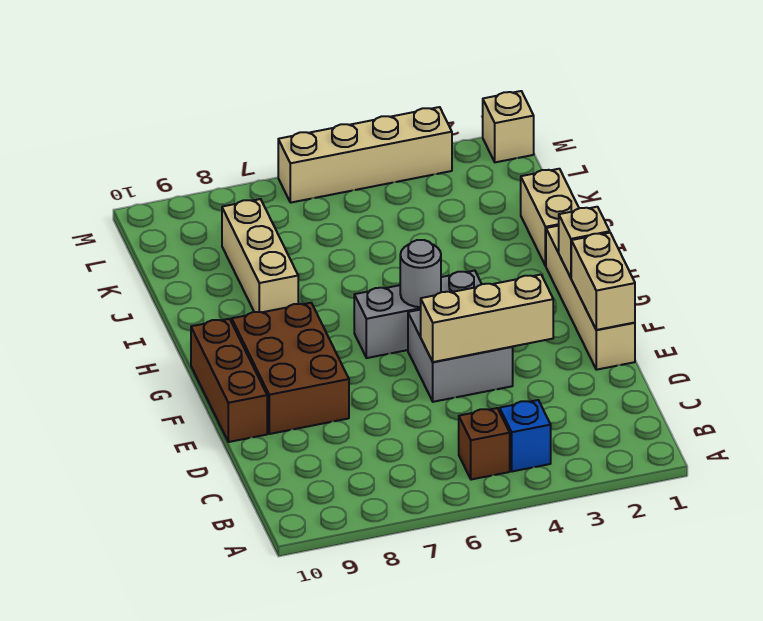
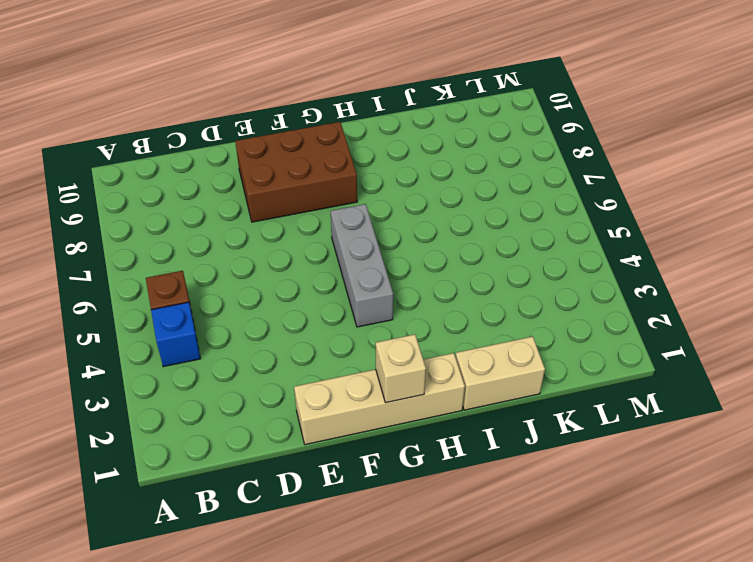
none -> grey 2x2 brick [408,310,513,402]
none -> brown 1x3 brick [191,319,267,442]
none -> tan 1x3 brick [222,199,298,312]

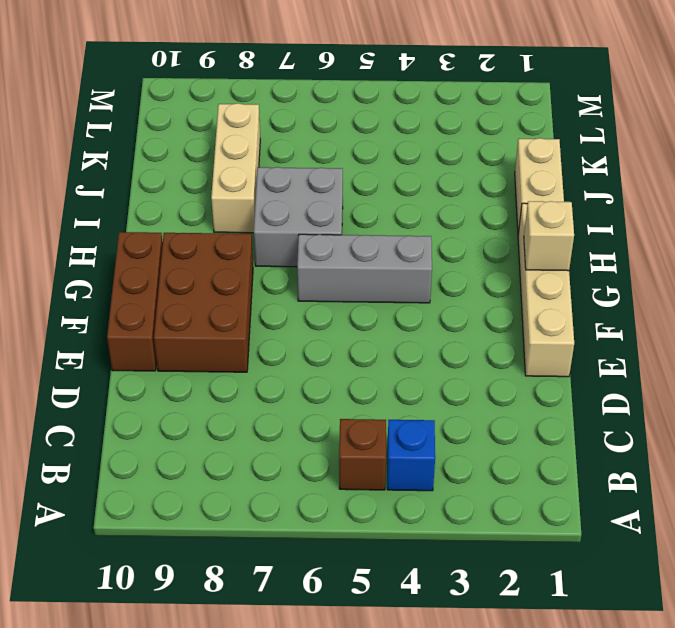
grey 2x2 brick [254,167,343,267] -> grey 2x2 brick moved to [408,310,513,402]
none -> tan 1x1 brick [483,91,534,162]
none -> tan 1x4 brick [278,107,452,203]
none -> tan 1x2 brick [571,233,635,330]

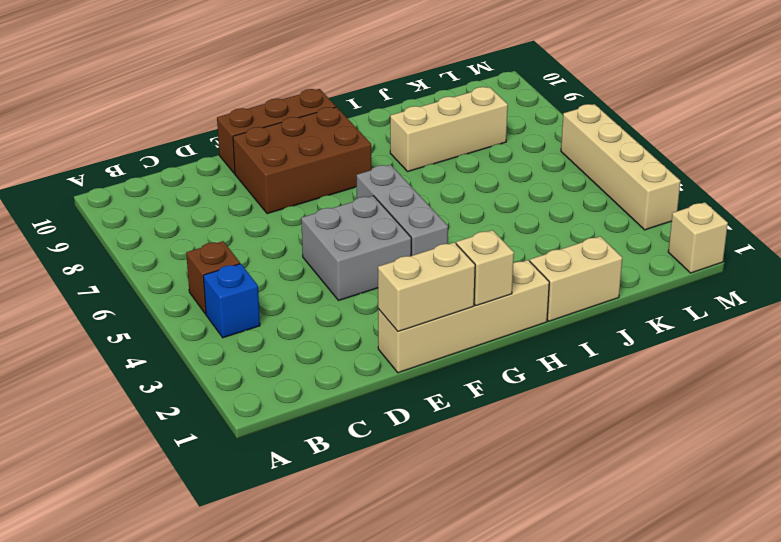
none -> tan 1x3 brick [421,275,553,362]
none -> grey 1x1 round brick [400,240,441,307]

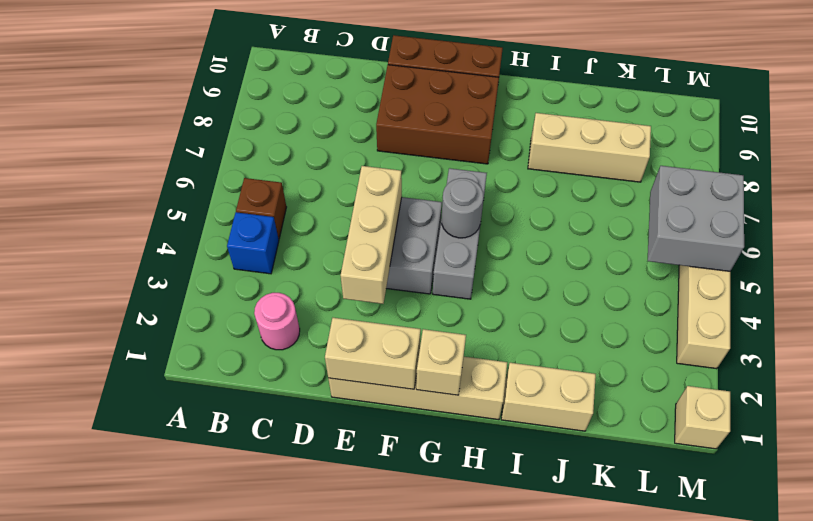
pink 1x1 round brick [254,293,300,350] -> none
grey 2x2 brick [648,166,744,271] -> none

